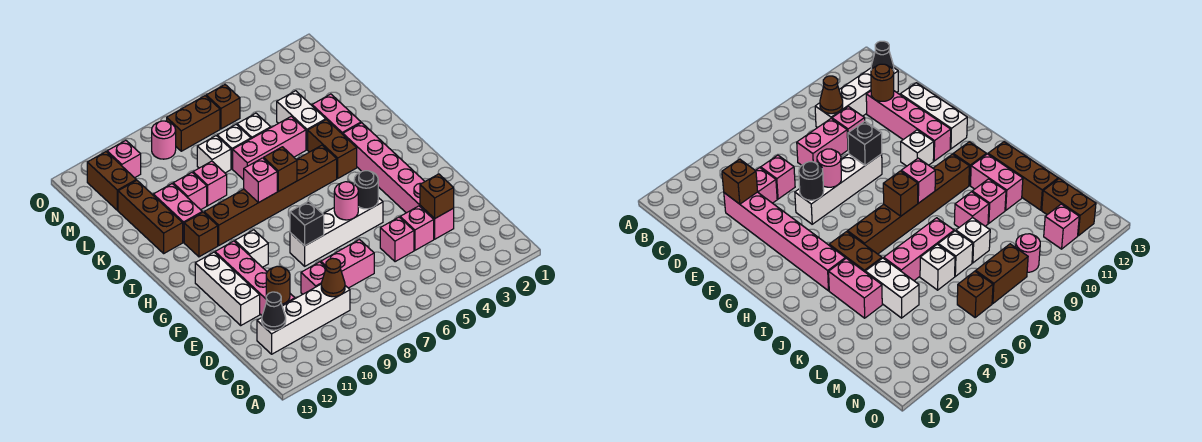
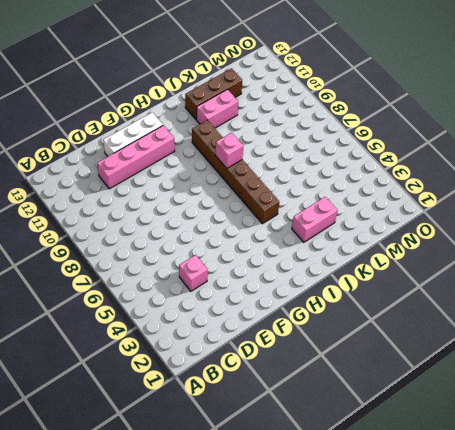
none -> white 1x4 brick [257,284,350,354]
none -> pink 1x6 brick [343,123,454,239]
none -> pink 1x1 brick [380,217,414,262]
none -> pink 1x2 brick [321,240,374,288]

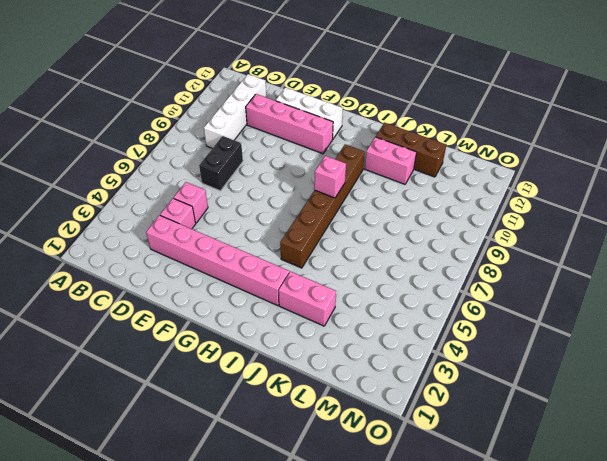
black 1x2 brick [199,136,243,191] -> pink 1x2 brick [321,240,374,288]
none -> pink 1x1 brick [301,262,326,294]
none -> white 1x4 brick [290,198,383,266]
none -> white 1x1 brick [235,230,268,267]
none -> brown 1x2 brick [308,120,357,178]

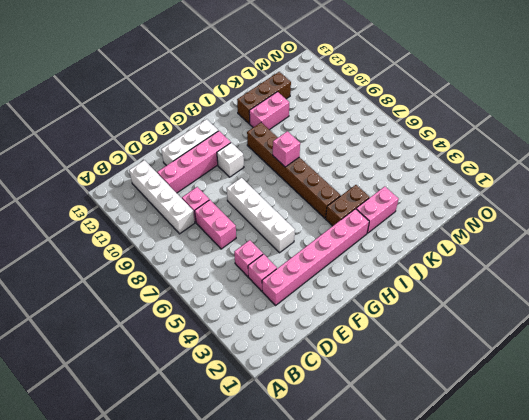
none -> brown 1x1 brick [184,212,218,257]
none -> white 1x2 brick [277,91,326,150]
none -> pink 1x3 brick [233,116,306,180]
none -> pink 1x1 brick [193,161,227,206]

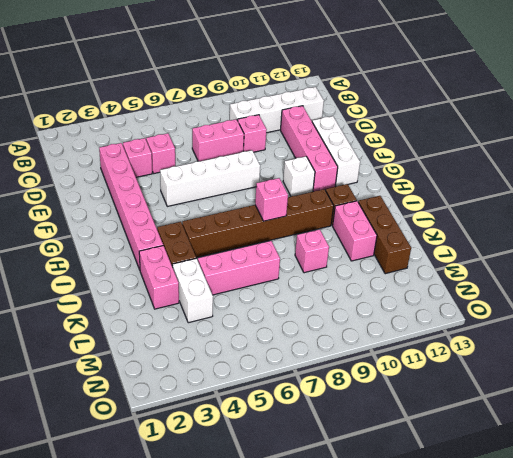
none -> pink 1x1 brick [173,173,207,210]
none -> white 1x1 brick [237,113,271,139]
none -> white 1x1 brick [217,125,251,169]
none -> white 1x1 brick [197,136,231,173]

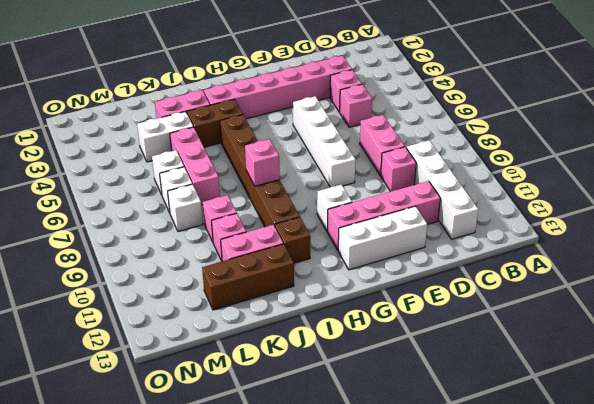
none -> brown 1x2 brick [87,152,136,210]
none -> brown 1x1 brick [206,85,240,129]
none -> brown 1x2 brick [167,96,220,151]
none -> pink 1x1 round brick [152,121,176,159]

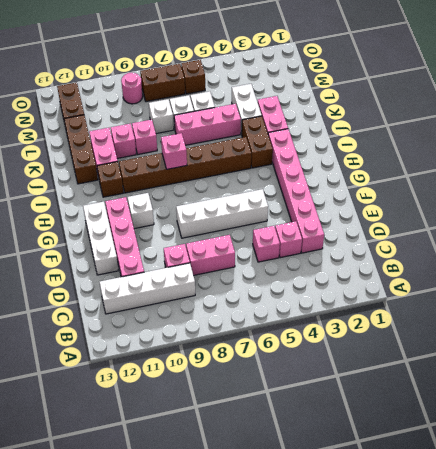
none -> pink 1x1 brick [107,140,141,178]
none -> brown 1x1 cone [321,258,345,297]
none -> black 1x1 cone [262,292,286,330]
none -> brown 1x1 brick [420,174,454,219]

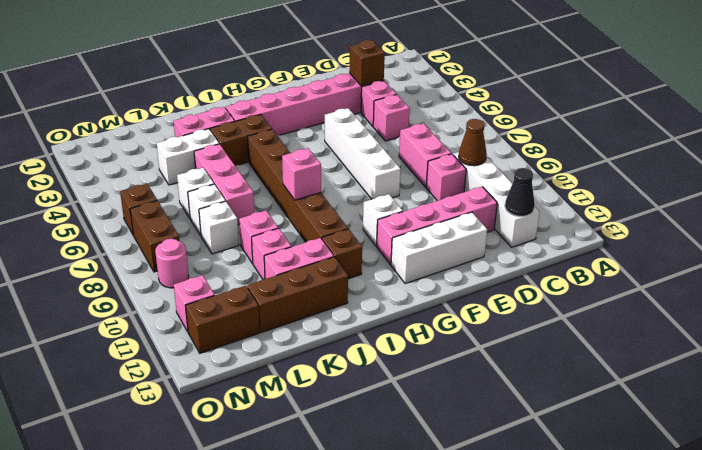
none -> brown 1x1 round brick [266,266,290,304]
none -> black 1x1 round brick [354,171,378,209]
none -> pink 1x1 round brick [334,182,358,220]
none -> black 1x1 brick [290,201,324,246]

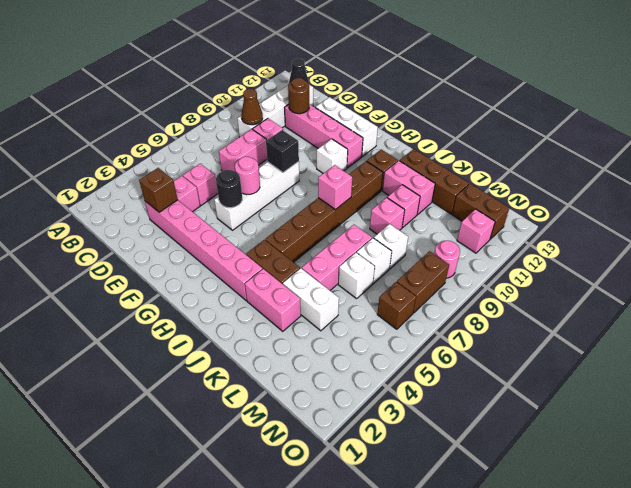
none -> brown 1x1 brick [264,147,297,191]

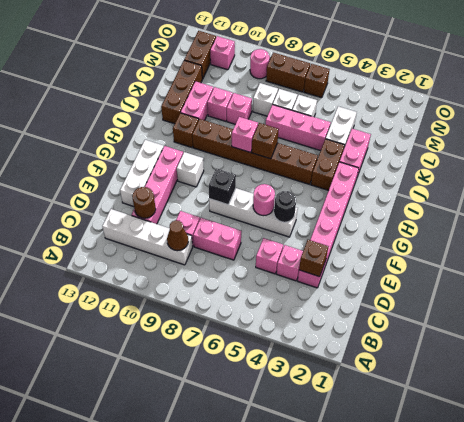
none -> black 1x1 cone [262,292,286,330]

